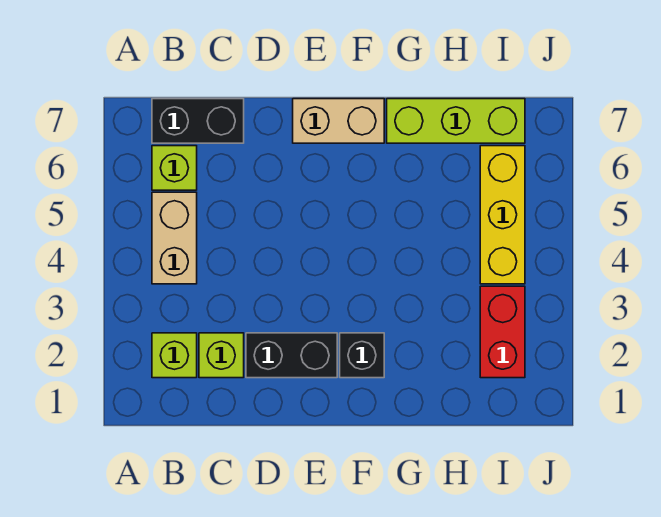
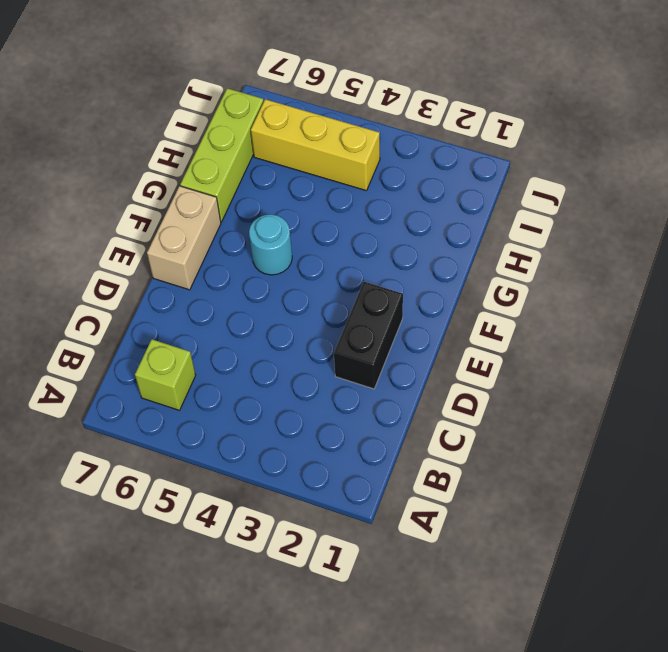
cyan 1x1 round brick [249,214,292,275] -> none
none -> lime 1x1 brick [152,333,197,378]
none -> tan 1x2 brick [152,192,197,284]

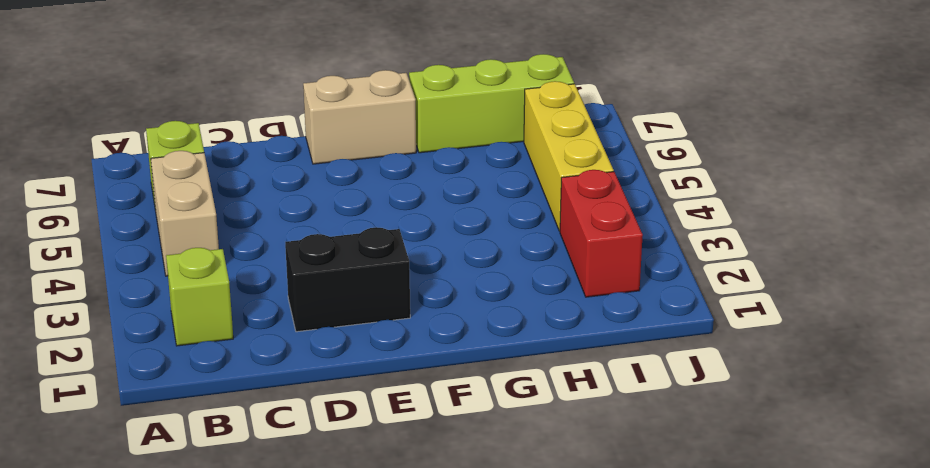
none -> black 1x2 brick [152,99,244,143]
none -> lime 1x1 brick [199,333,244,378]

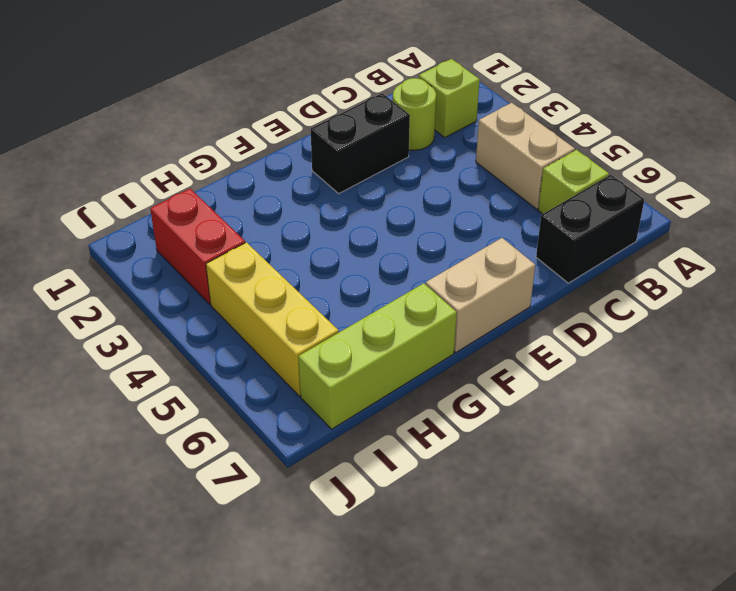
lime 1x1 round brick [393,78,436,150] -> lime 1x1 brick [199,333,244,378]
none -> black 1x1 brick [340,333,384,378]

